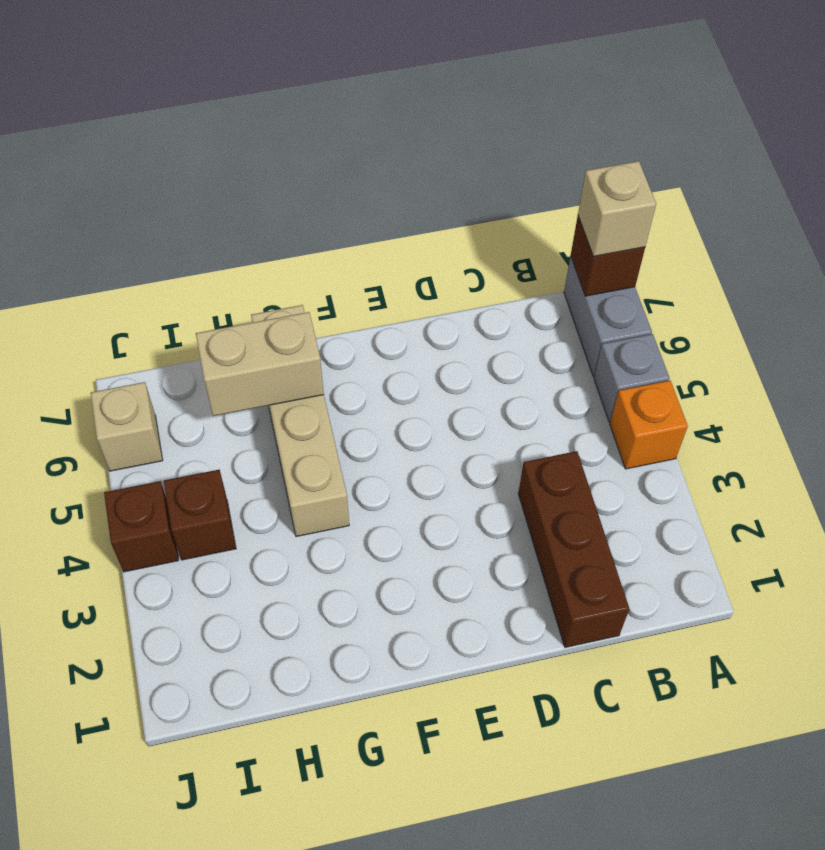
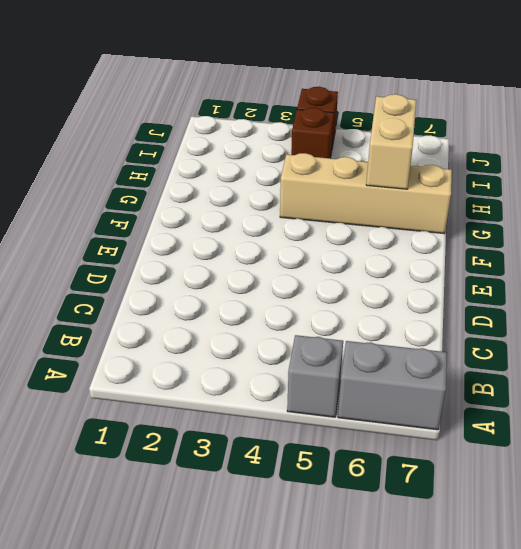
none -> orange 1x1 brick [610,380,688,469]
none -> brown 1x3 brick [518,451,629,647]

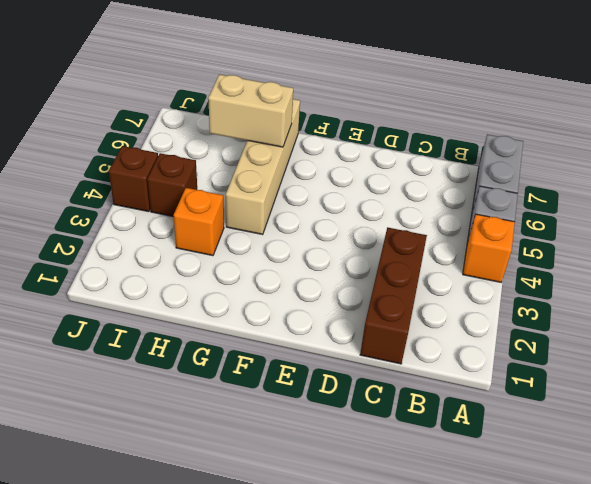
orange 1x1 brick [174,188,224,256] -> none
none -> tan 1x1 brick [91,382,163,471]
none -> brown 1x1 brick [571,216,645,296]

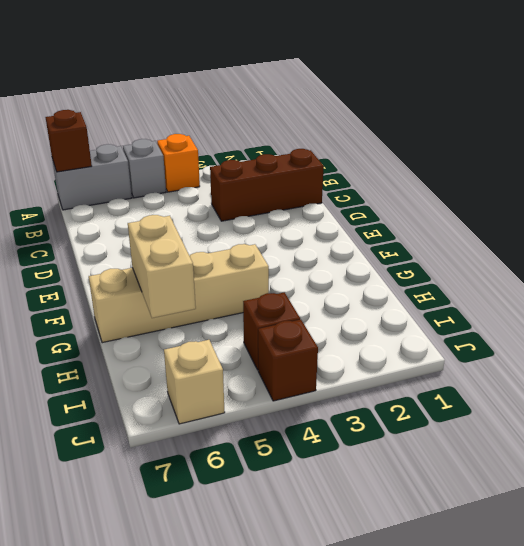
none -> tan 1x1 brick [578,161,656,256]

